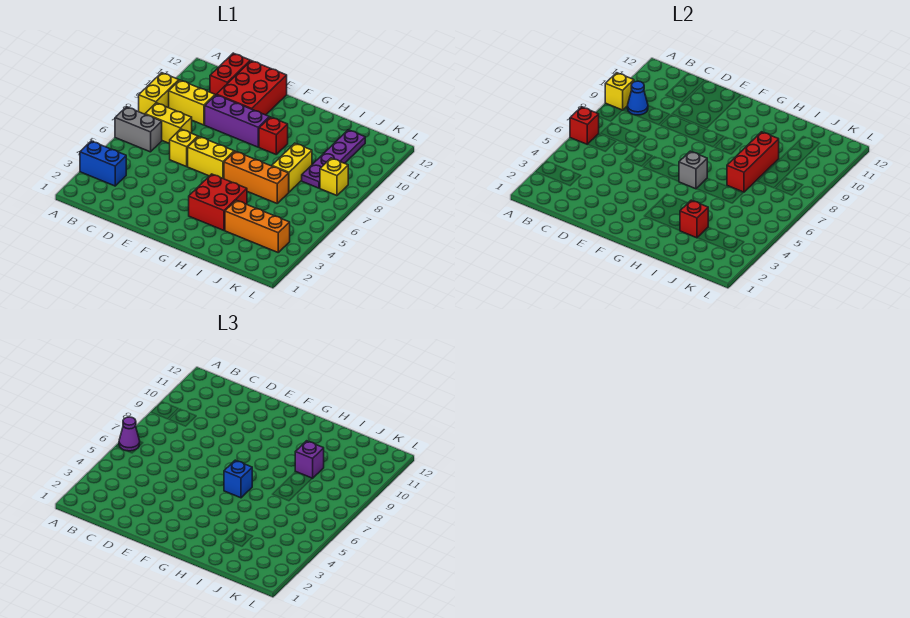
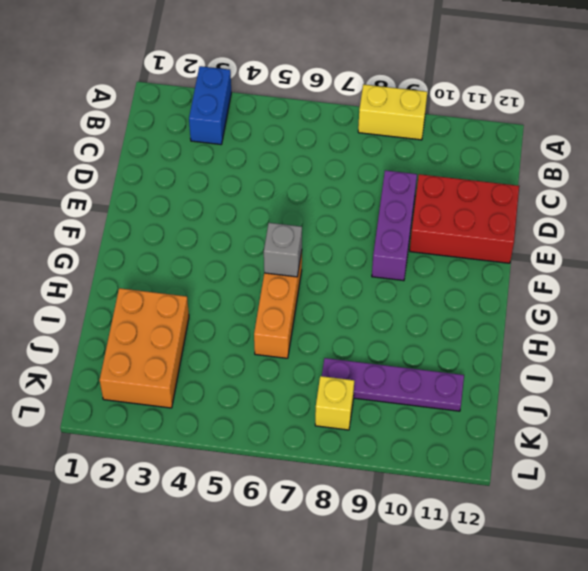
orange 2x3 brick [100,288,189,408] -> orange 1x3 brick [225,200,290,252]
none -> grey 1x2 brick [115,107,162,152]
none -> yellow 1x2 brick [145,103,192,144]
none -> yellow 1x2 brick [169,80,215,125]

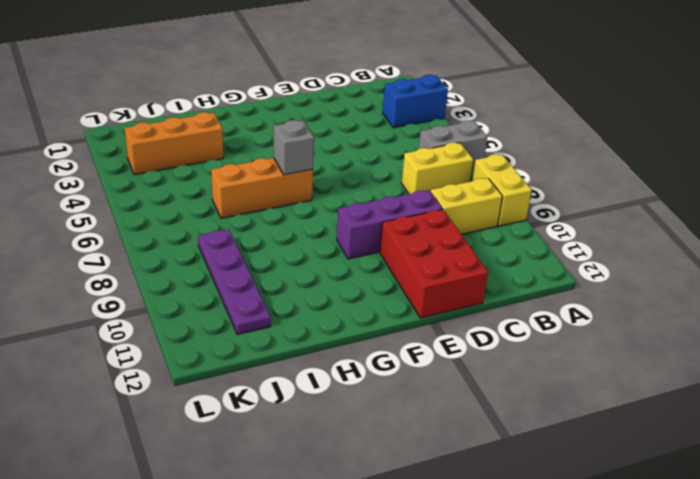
none -> red 1x2 brick [210,53,250,95]
none -> yellow 1x1 brick [170,129,198,167]
none -> yellow 1x2 brick [188,137,234,179]

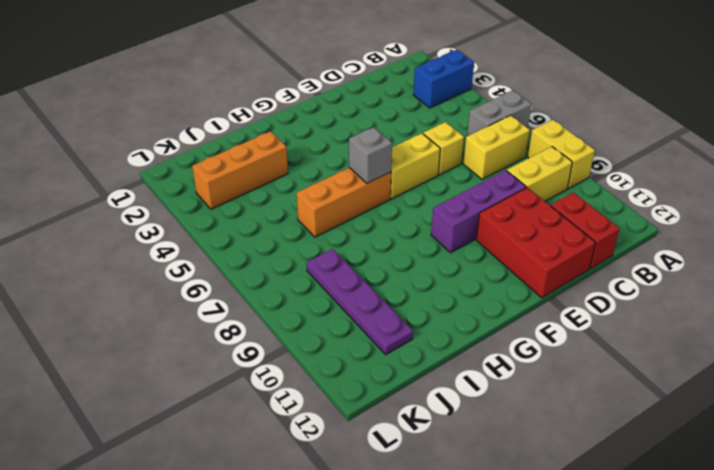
none -> red 2x2 brick [189,174,247,230]
none -> red 1x1 brick [259,117,288,154]
none -> yellow 1x2 brick [272,143,312,192]

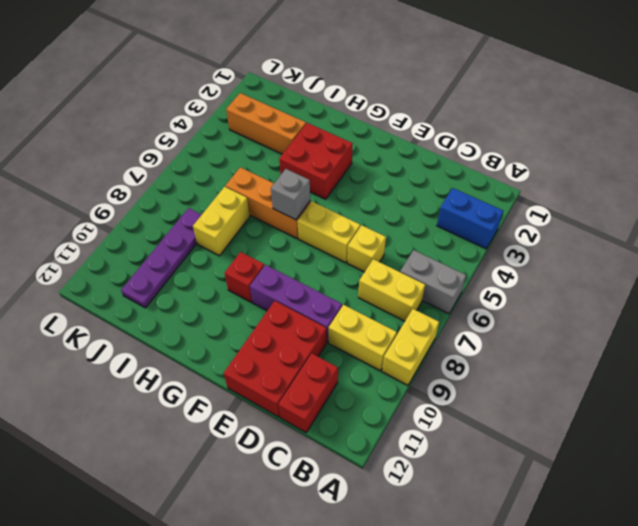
none -> yellow 1x1 brick [320,158,348,196]
none -> red 1x1 brick [570,107,599,144]
none -> yellow 1x1 brick [605,73,634,110]

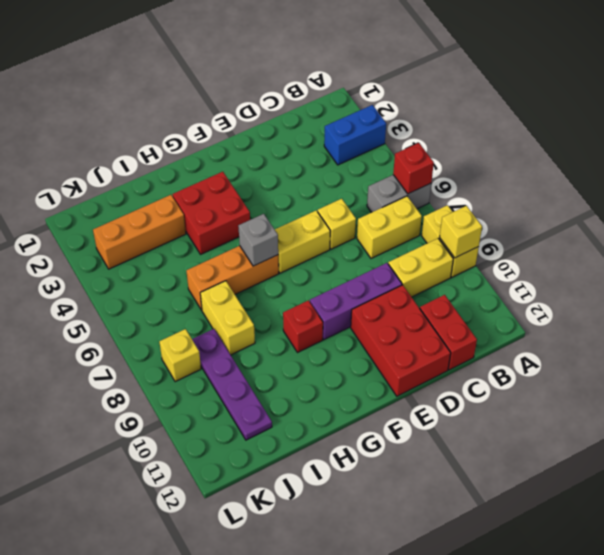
none -> blue 1x1 cone [627,81,648,115]
none -> red 1x1 brick [680,200,708,238]
none -> red 1x3 brick [727,132,779,192]

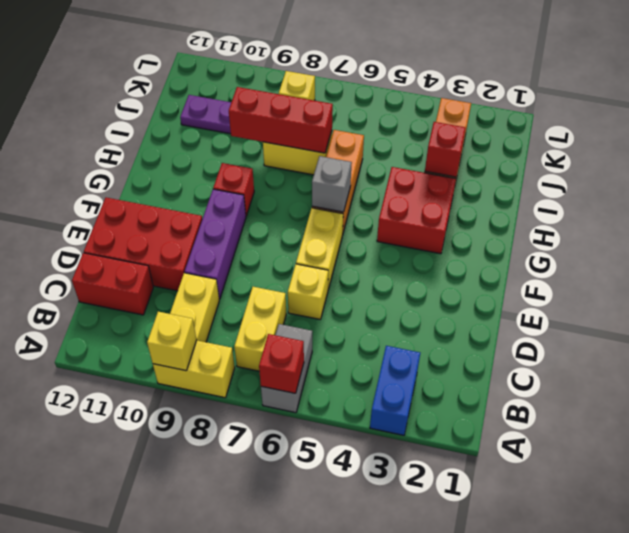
none -> blue 1x1 cone [627,81,648,115]
none -> purple 1x1 cone [119,417,140,451]
none -> blue 1x1 brick [224,460,252,498]

